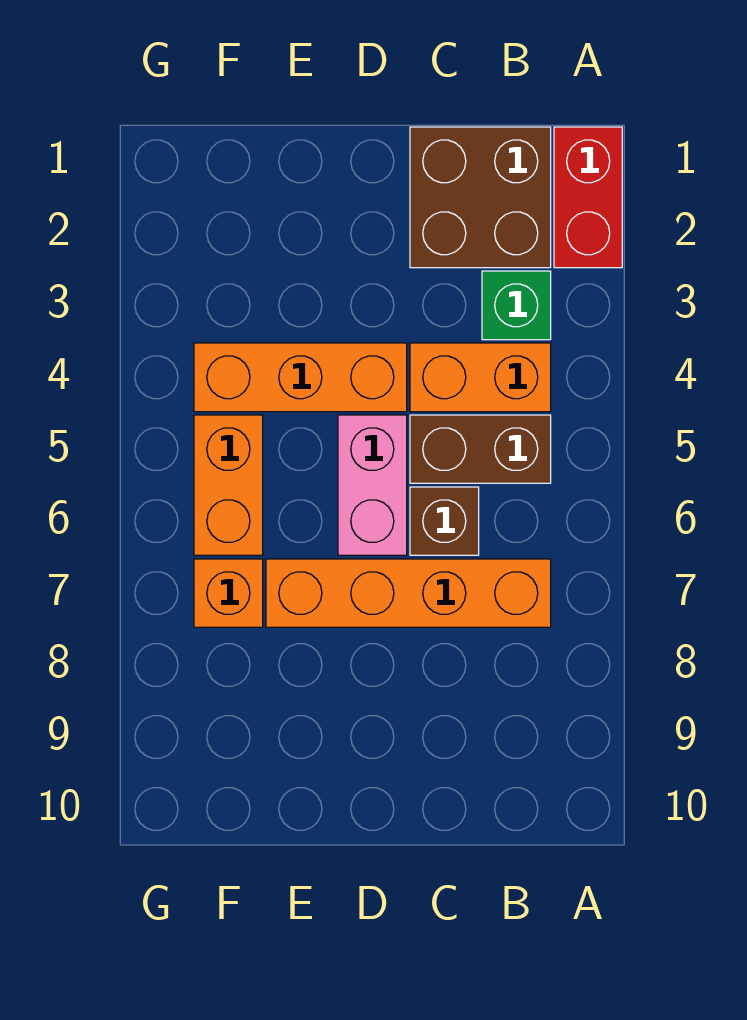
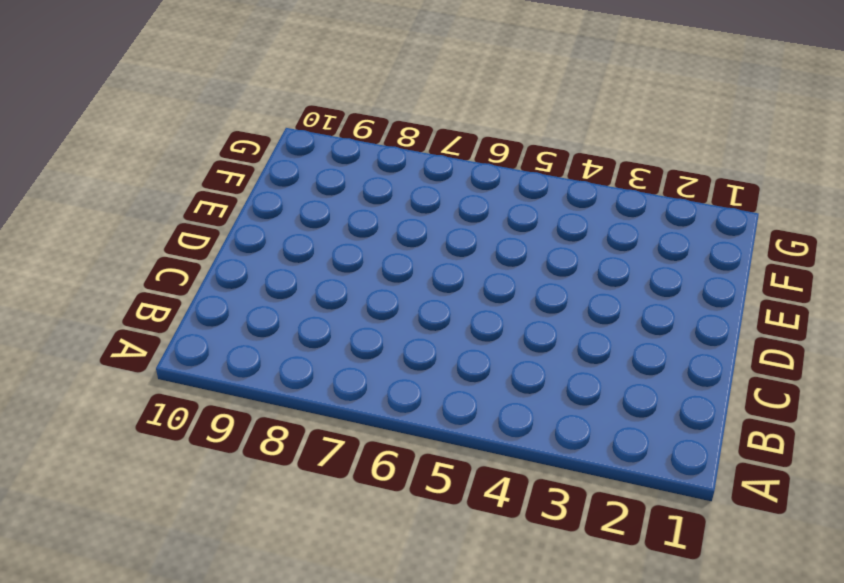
none -> red 1x2 brick [554,127,622,268]
none -> brown 2x2 brick [410,127,551,268]

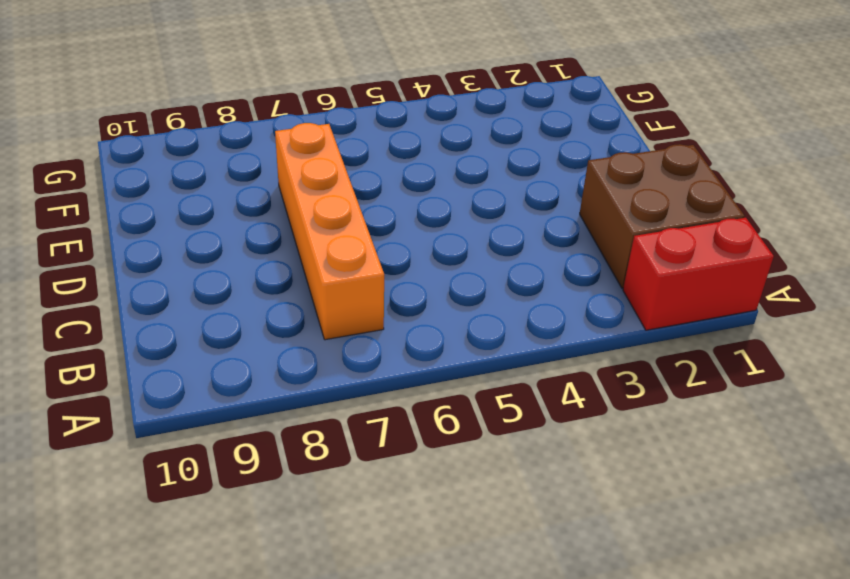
none -> green 1x1 brick [482,271,551,340]
none -> orange 1x2 brick [410,343,551,412]

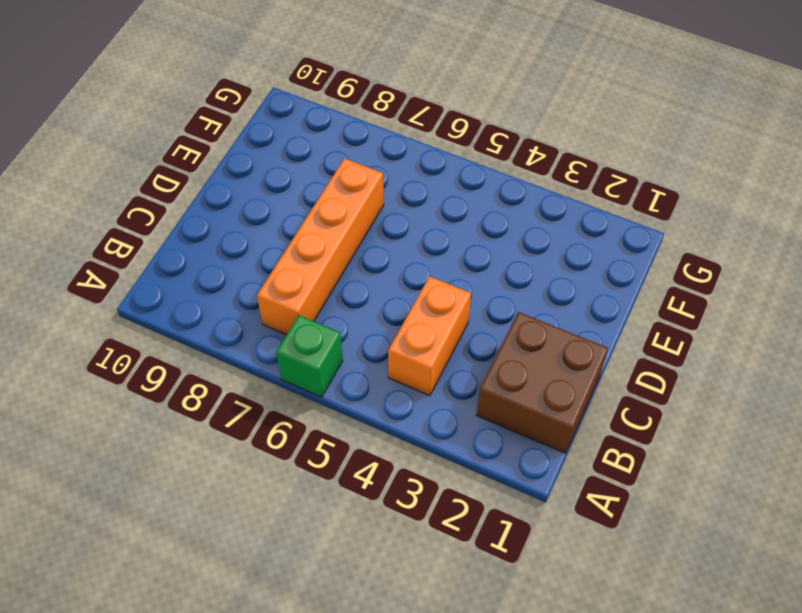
green 1x1 brick [276,315,343,397] -> green 1x1 brick moved to [482,271,551,340]
none -> red 1x2 brick [554,127,622,268]
none -> brown 1x2 brick [410,415,551,483]

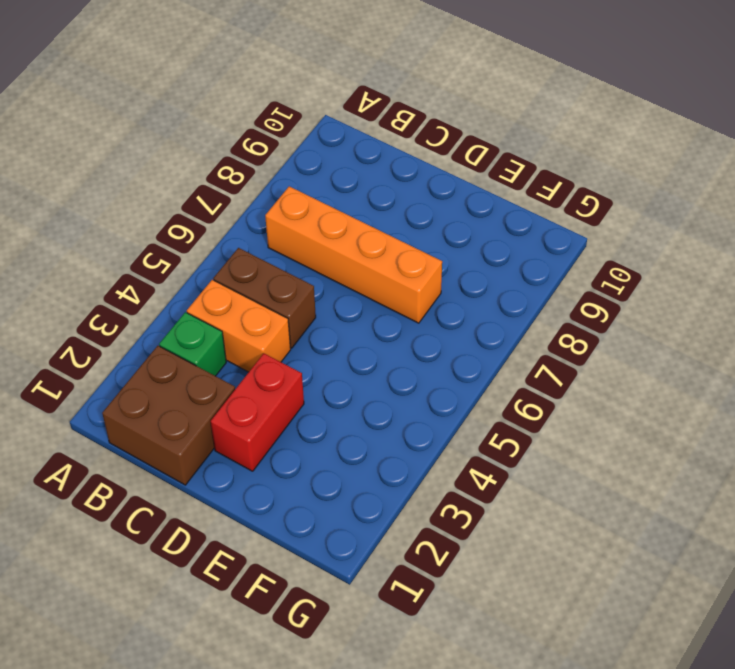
red 1x2 brick [211,353,304,471] -> red 1x2 brick moved to [554,127,622,268]
none -> brown 1x1 brick [410,487,479,555]
none -> orange 1x3 brick [194,343,407,412]

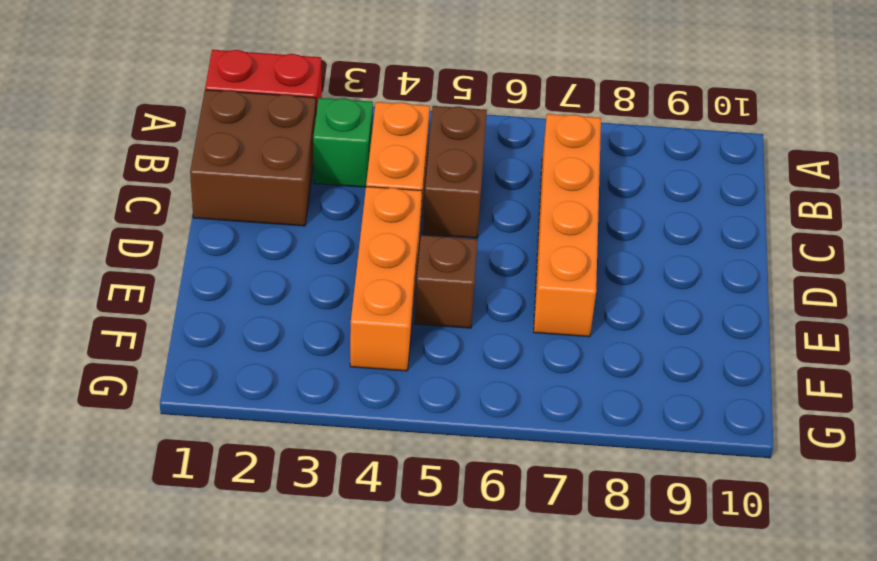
brown 1x1 brick [415,235,478,328] -> brown 1x1 brick moved to [410,487,479,555]
none -> pink 1x2 brick [338,415,407,555]
none -> orange 1x2 brick [194,415,263,555]

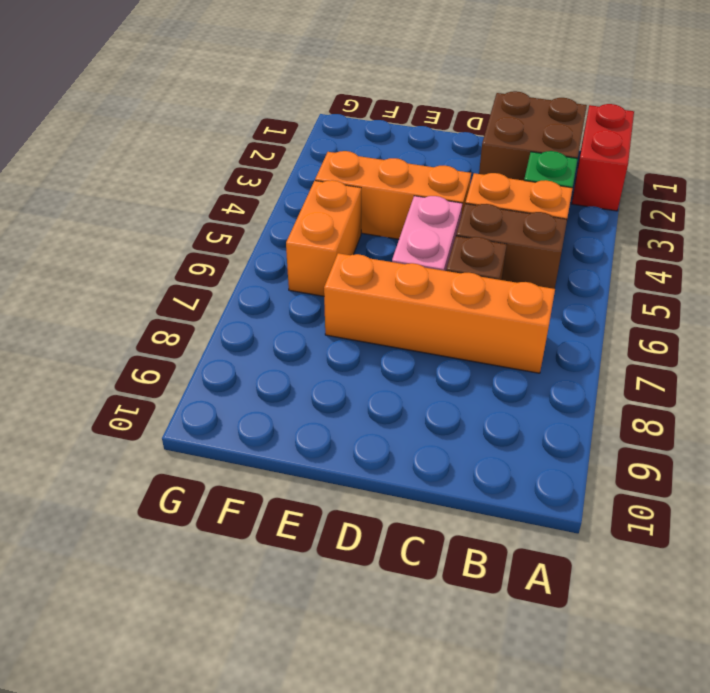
none -> orange 1x1 brick [194,559,263,627]

